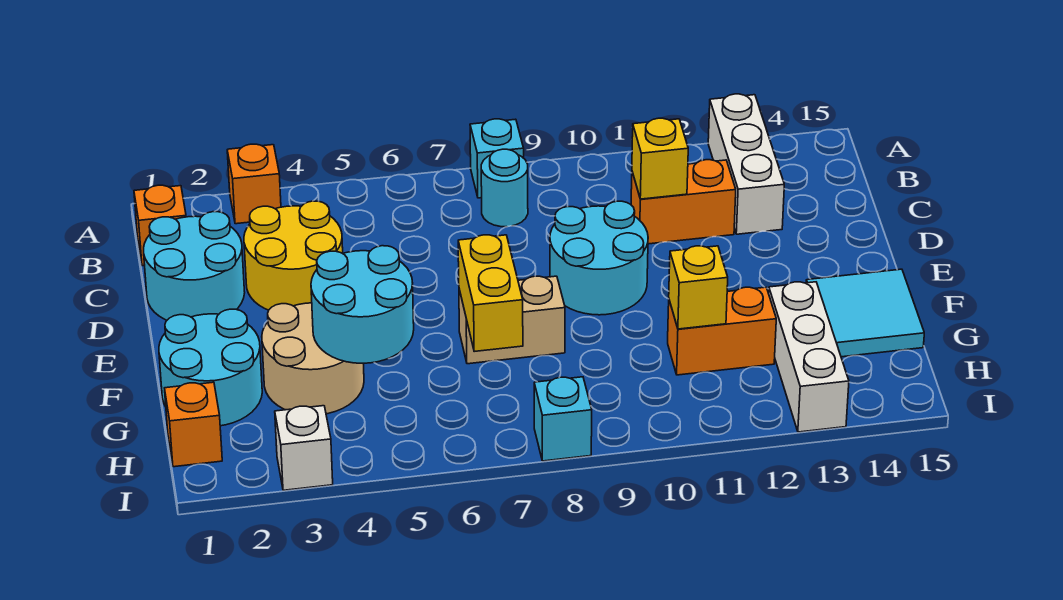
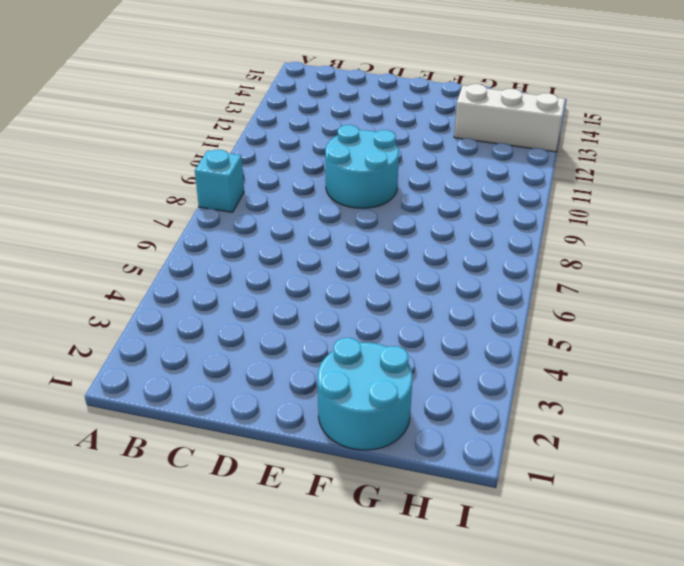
none -> orange 1x1 brick [227,144,281,224]
none -> white 1x3 brick [708,94,784,234]
none -> orange 1x1 brick [134,185,186,266]

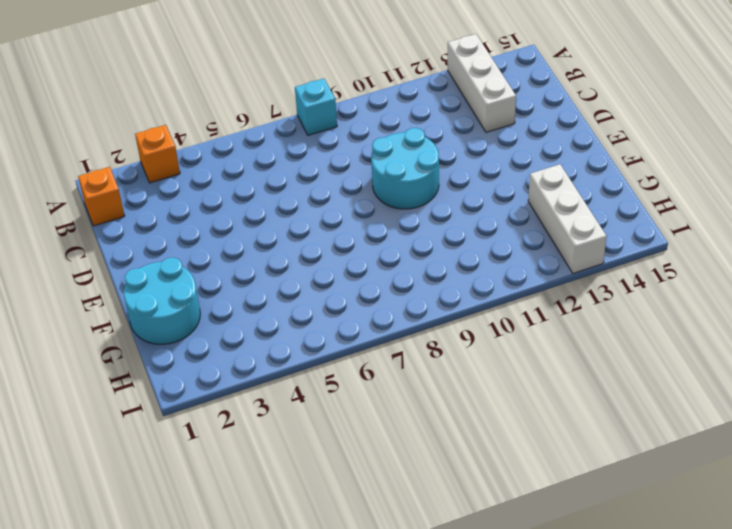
none -> cyan 1x1 round brick [481,149,528,227]
none -> cyan 2x2 round brick [144,212,245,320]
none -> yellow 2x2 round brick [244,201,343,310]

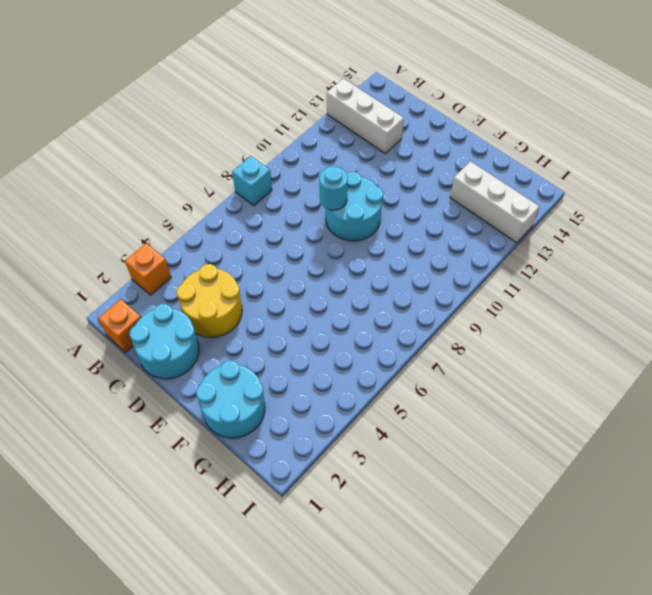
cyan 1x1 round brick [319,166,348,210] -> cyan 1x1 round brick moved to [481,149,528,227]
none -> orange 1x2 brick [631,160,736,244]
none -> tan 2x2 round brick [262,303,364,414]
none -> tan 1x2 brick [459,276,565,364]

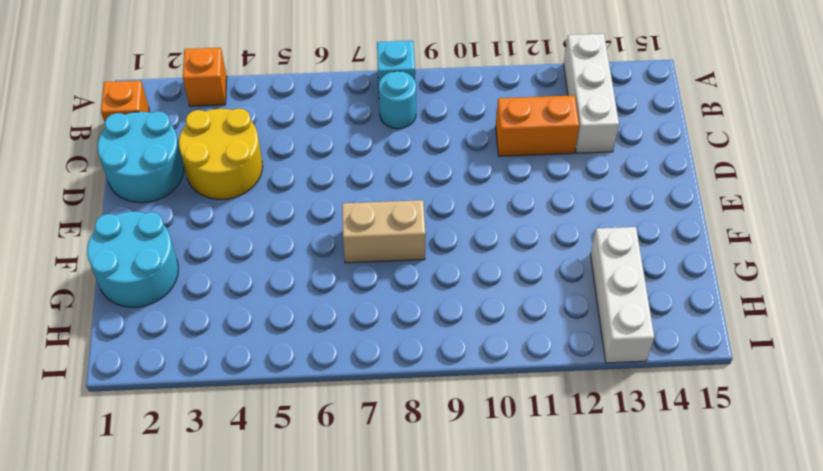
none -> cyan 2x2 round brick [550,201,648,315]
none -> tan 2x2 round brick [262,303,364,414]
none -> cyan 2x2 tile [806,269,924,357]

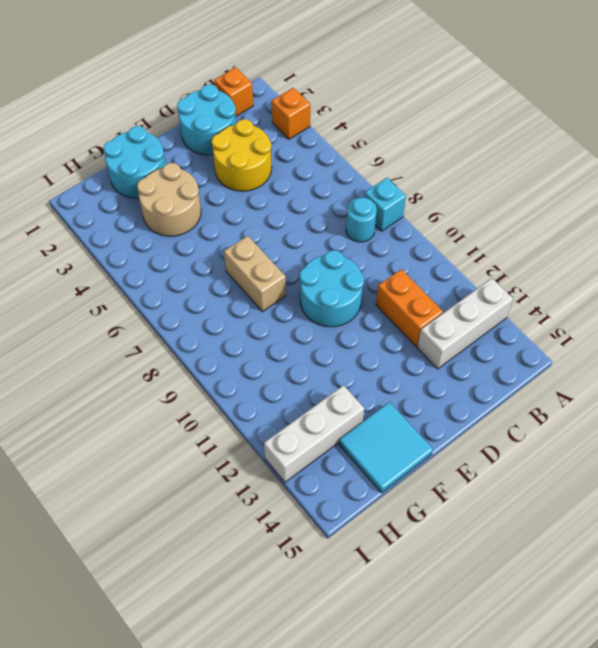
none -> orange 1x2 brick [668,287,776,375]
none -> orange 1x1 brick [165,382,222,467]
none -> white 1x1 brick [275,406,333,490]

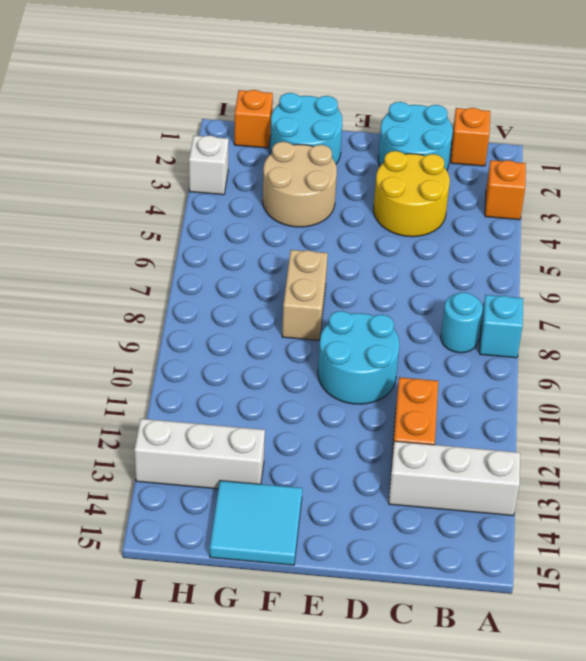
none -> orange 1x2 brick [668,287,776,375]
none -> cyan 1x1 brick [534,377,592,461]
none -> yellow 1x1 brick [632,118,688,199]

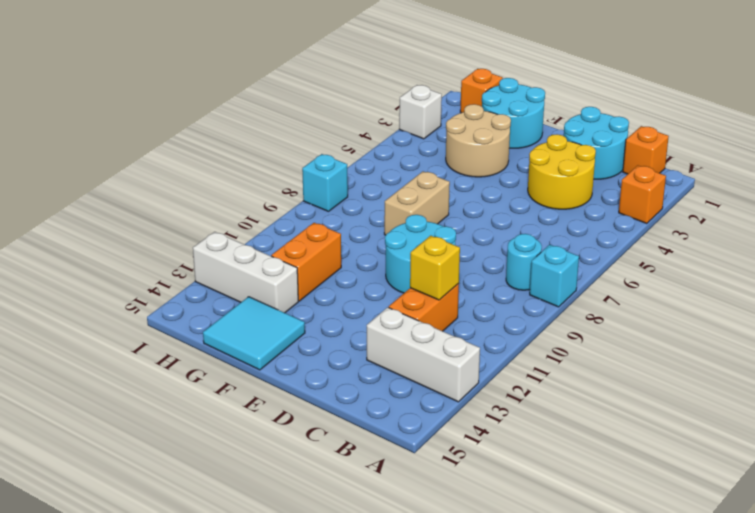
none -> cyan 2x2 round brick [311,246,414,363]
none -> yellow 1x2 brick [458,235,523,351]
none -> yellow 1x1 brick [669,246,728,329]

